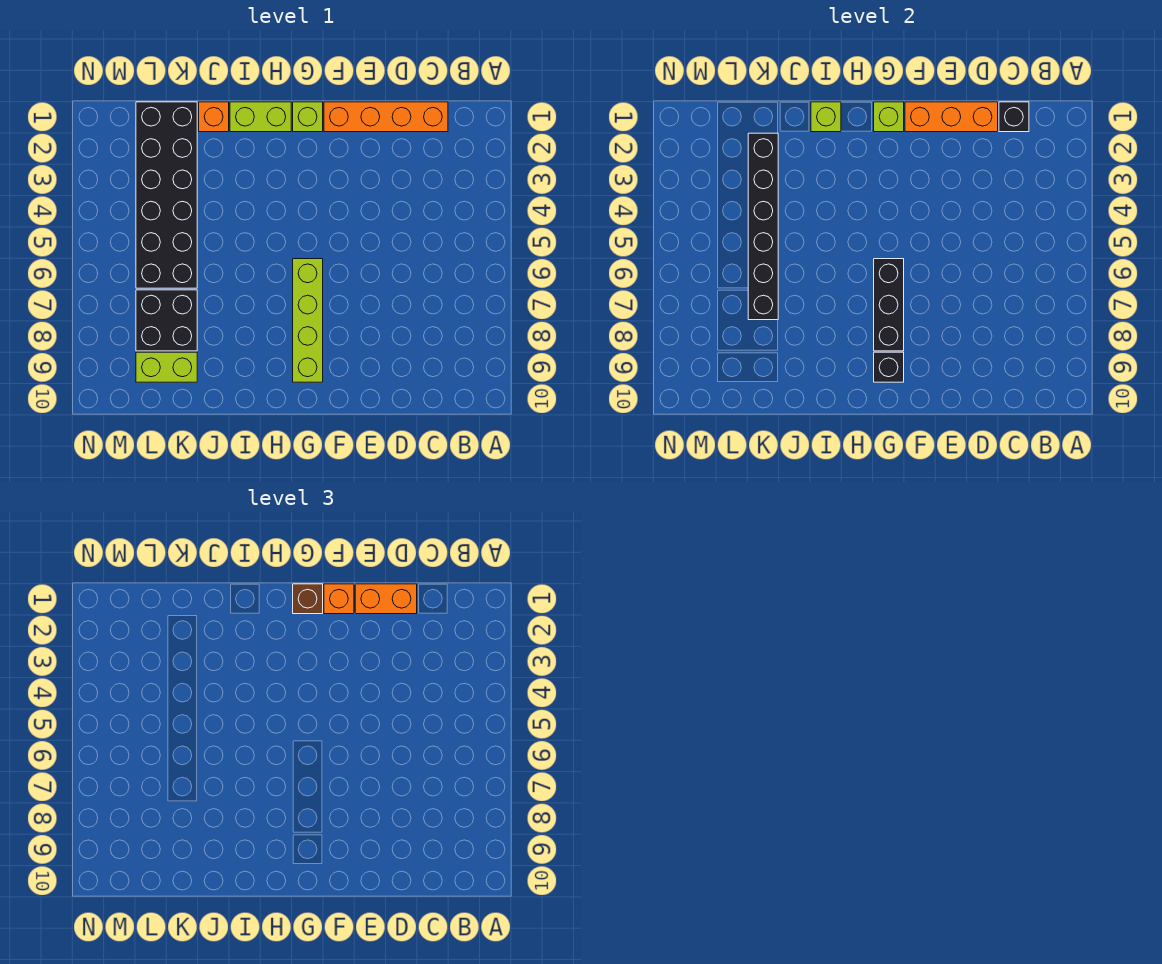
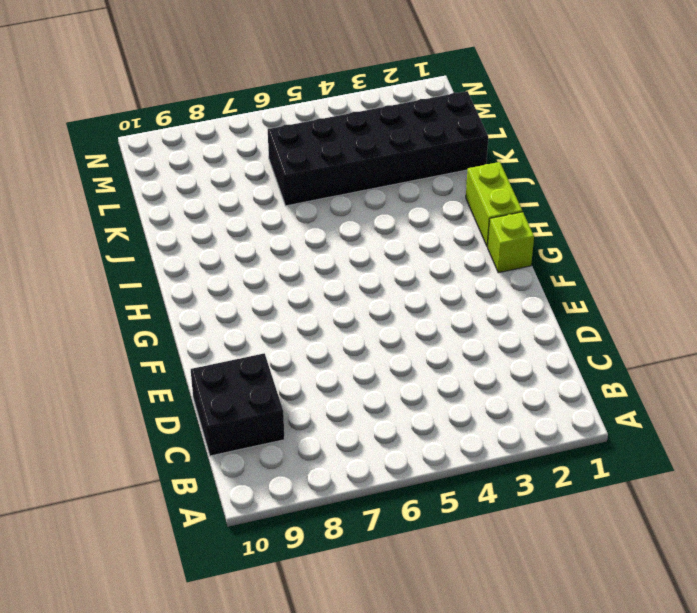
black 2x2 brick [191,353,284,456] -> black 2x2 brick moved to [136,290,197,351]
none -> orange 1x4 brick [324,102,448,132]
none -> lime 1x4 brick [293,259,323,382]
none -> orange 1x1 brick [199,102,229,132]

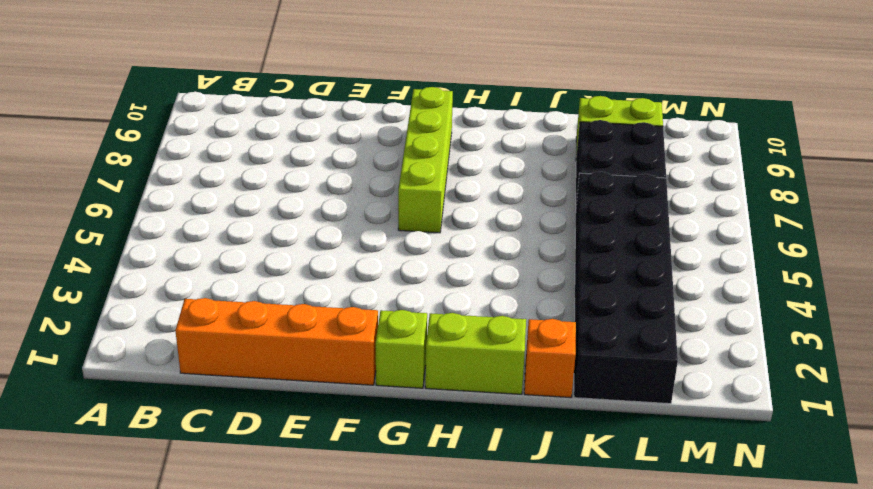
none -> black 1x1 brick [999,102,1029,132]
none -> orange 1x3 brick [905,102,998,132]
none -> lime 1x1 brick [874,102,904,132]

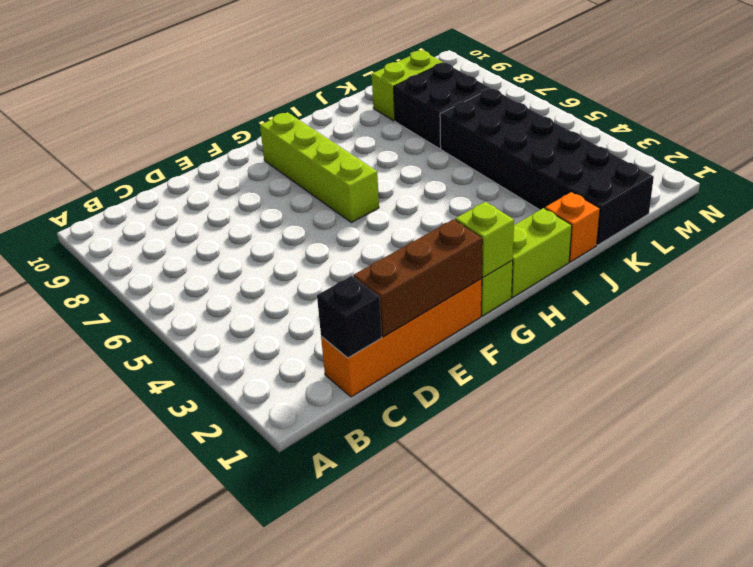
brown 1x3 brick [353,219,482,337] -> orange 1x3 brick [905,102,998,132]
none -> black 1x3 brick [874,259,904,351]
none -> black 1x1 brick [874,352,904,382]
none -> lime 1x1 brick [811,102,841,132]

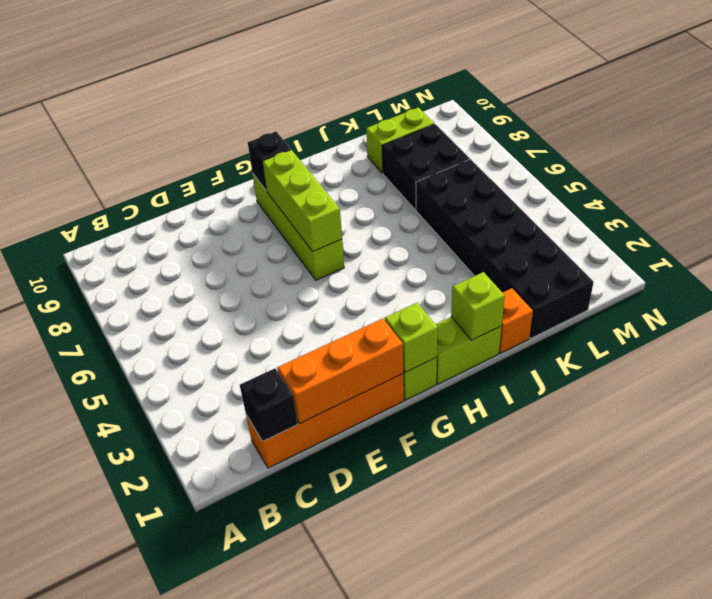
lime 1x3 brick [262,150,342,251] -> black 1x3 brick [874,259,904,351]
none -> black 1x6 brick [748,133,778,320]
none -> orange 1x2 brick [355,584,417,614]
none -> orange 1x1 brick [324,584,354,614]

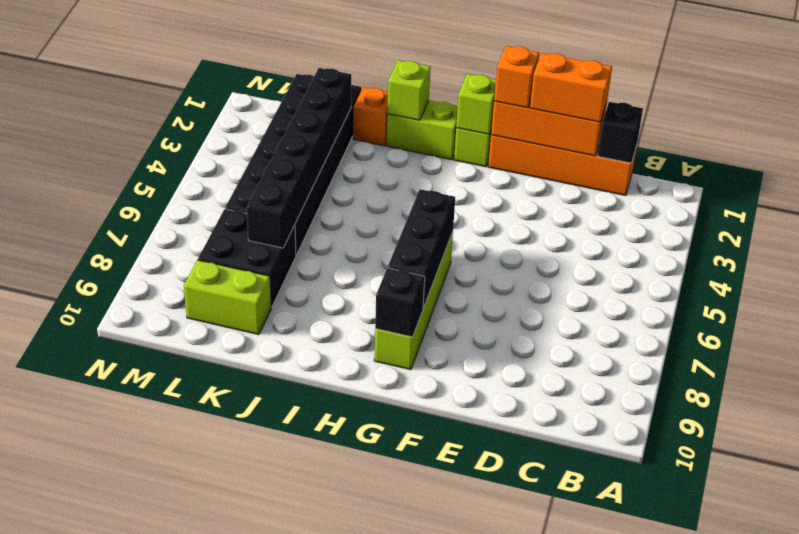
none -> brown 1x1 brick [293,584,323,614]

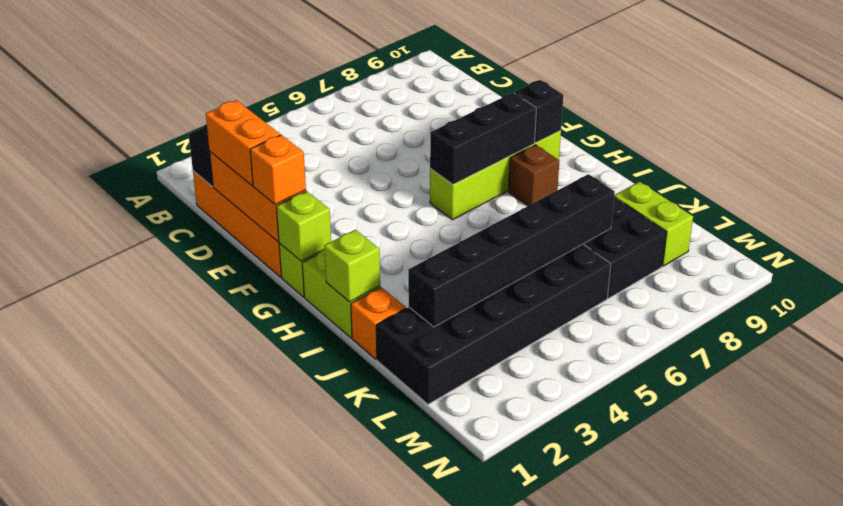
brown 1x1 brick [509,145,559,206] -> brown 1x1 brick moved to [293,584,323,614]

